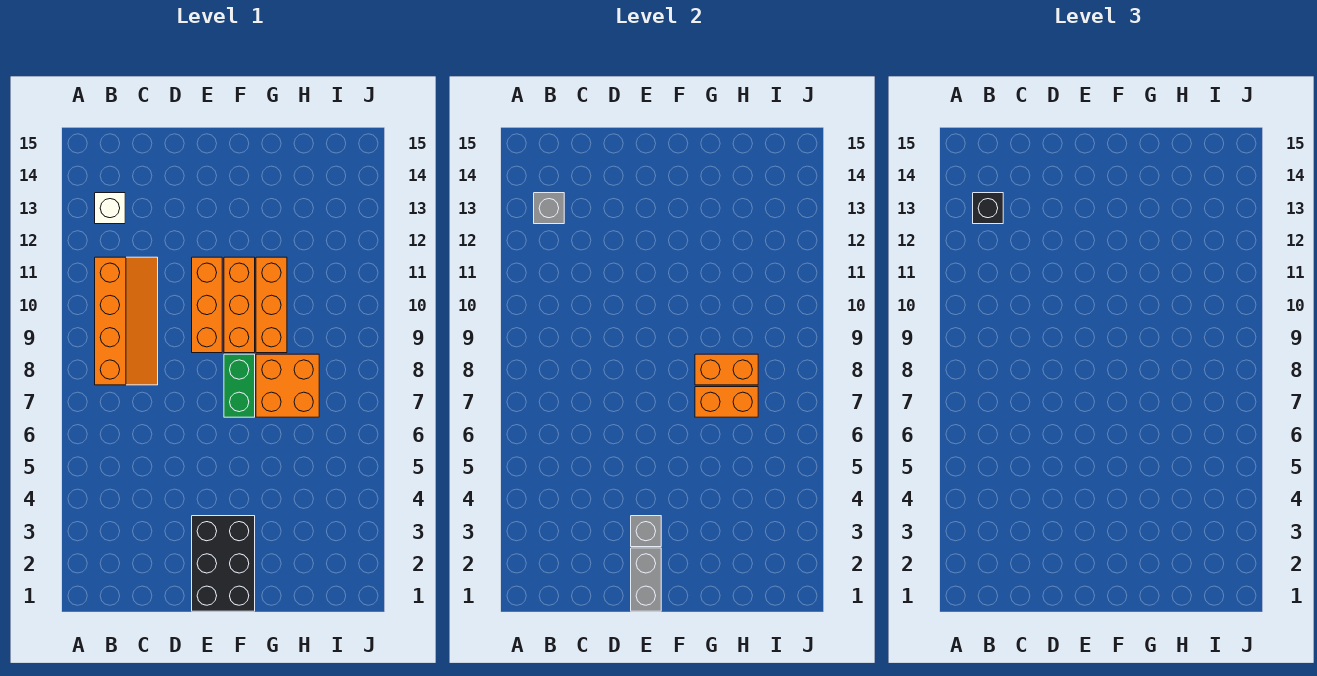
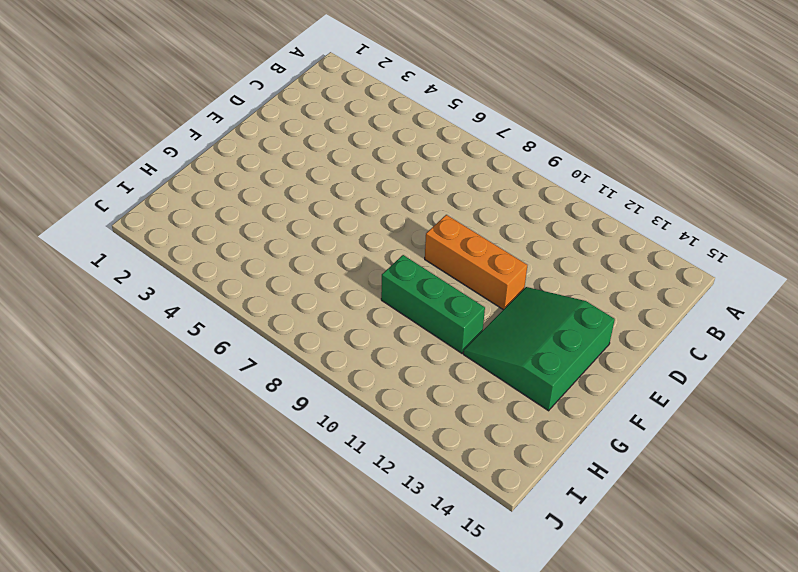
green 3x3 slope [463,287,615,411] -> none
green 1x3 brick [381,255,485,353] -> orange 1x3 brick [256,257,287,353]
none -> orange 2x4 slope [95,257,158,385]
none -> white 1x1 brick [95,193,125,224]
none -> black 2x3 brick [192,516,255,611]

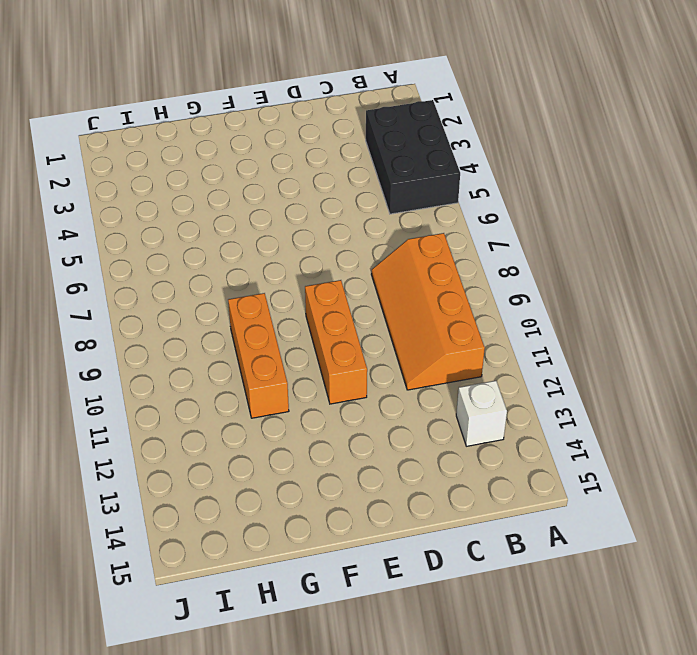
black 2x3 brick [366,100,460,214] -> black 2x3 brick moved to [192,516,255,611]
none -> green 1x2 brick [224,354,255,417]
none -> orange 1x3 brick [224,257,255,353]
none -> orange 2x2 brick [256,354,319,417]

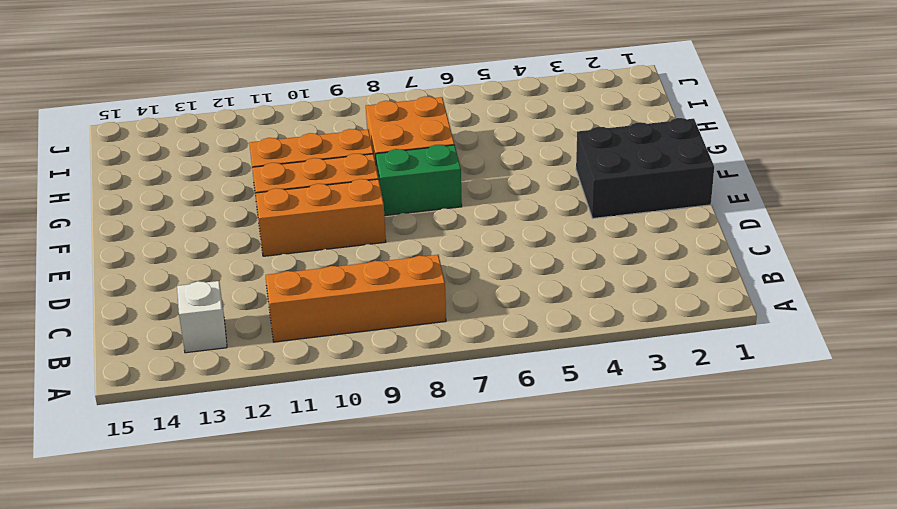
none -> grey 1x1 brick [534,193,564,224]
none -> grey 1x2 brick [631,548,661,611]
none -> grey 1x1 brick [631,516,661,547]

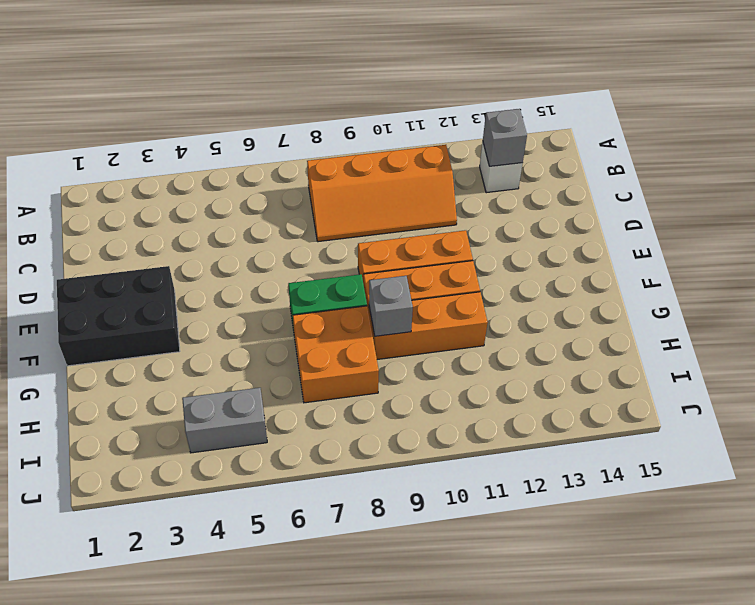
grey 1x1 brick [369,276,413,336] -> grey 1x1 brick moved to [631,516,661,547]
grey 1x2 brick [182,388,267,453] -> grey 1x2 brick moved to [631,548,661,611]
none -> orange 1x2 brick [695,387,758,417]
none -> orange 1x2 brick [695,354,758,385]
none -> black 1x1 brick [973,193,1003,224]

